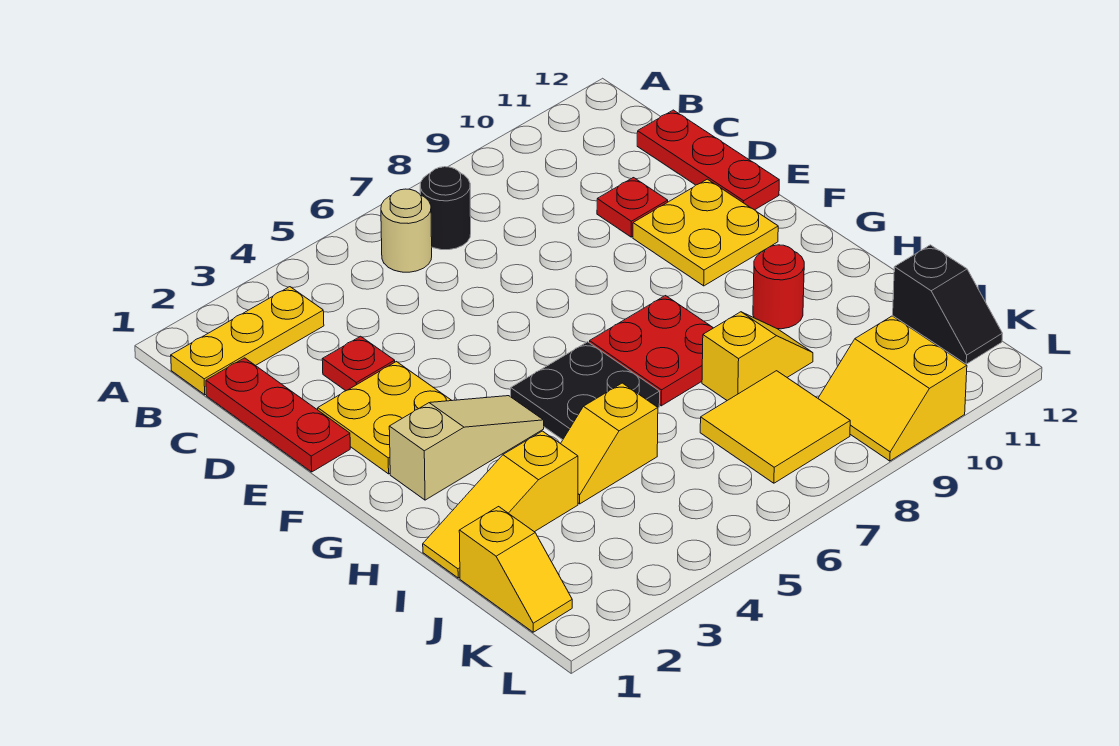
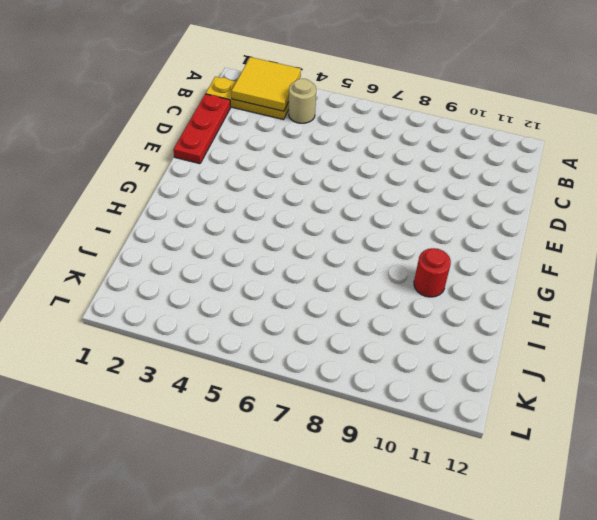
yellow 2x2 tile [232,57,301,111] -> yellow 2x2 tile moved to [700,371,850,483]
tan 1x1 round brick [289,79,316,123] -> tan 1x1 round brick moved to [381,189,432,272]
none -> black 1x1 round brick [420,167,471,250]
none -> red 1x3 plate [637,110,779,210]
none -> red 1x1 plate [322,336,395,391]

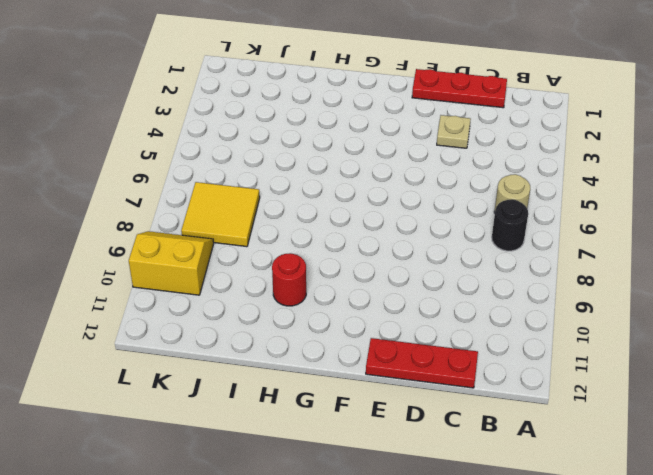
tan 1x1 plate [437,115,471,148] -> red 1x1 plate [322,336,395,391]
none -> yellow 1x3 plate [171,287,324,395]
none -> red 1x1 plate [597,178,668,237]
none -> yellow 2x2 plate [318,362,452,474]

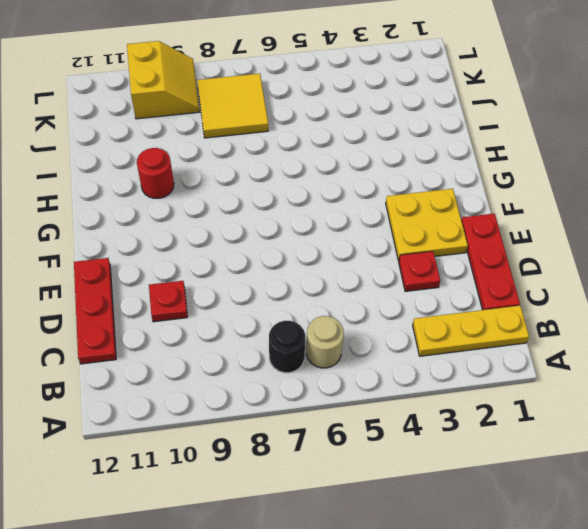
none -> yellow 2x2 plate [633,179,778,286]
none -> tan 1x3 slope [389,396,544,500]
none -> black 2x2 plate [511,342,660,440]

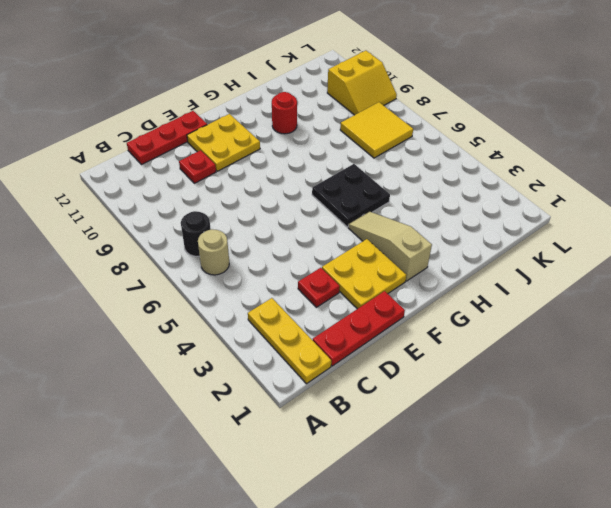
none -> red 2x2 plate [590,296,713,406]
none -> yellow 1x3 slope [423,431,578,578]
none -> yellow 1x2 slope [561,383,658,504]

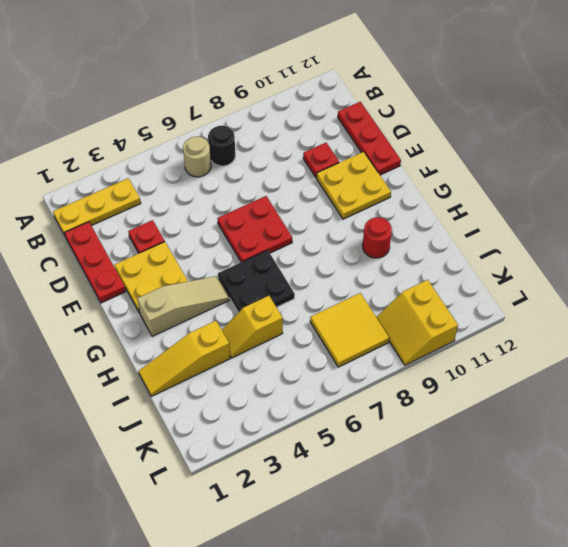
red 2x2 plate [217,196,292,262] -> red 2x2 plate moved to [590,296,713,406]
none -> yellow 1x2 slope [702,312,813,400]
none -> yellow 1x2 slope [459,507,572,632]
none -> black 1x2 slope [893,245,1002,364]

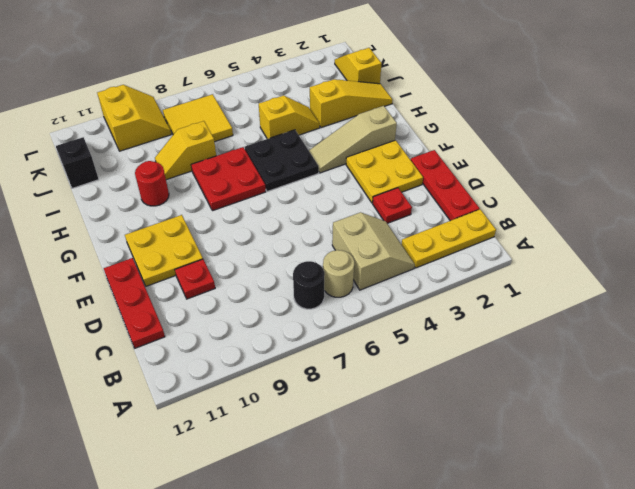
tan 2x2 slope [332,212,415,290] -> none

